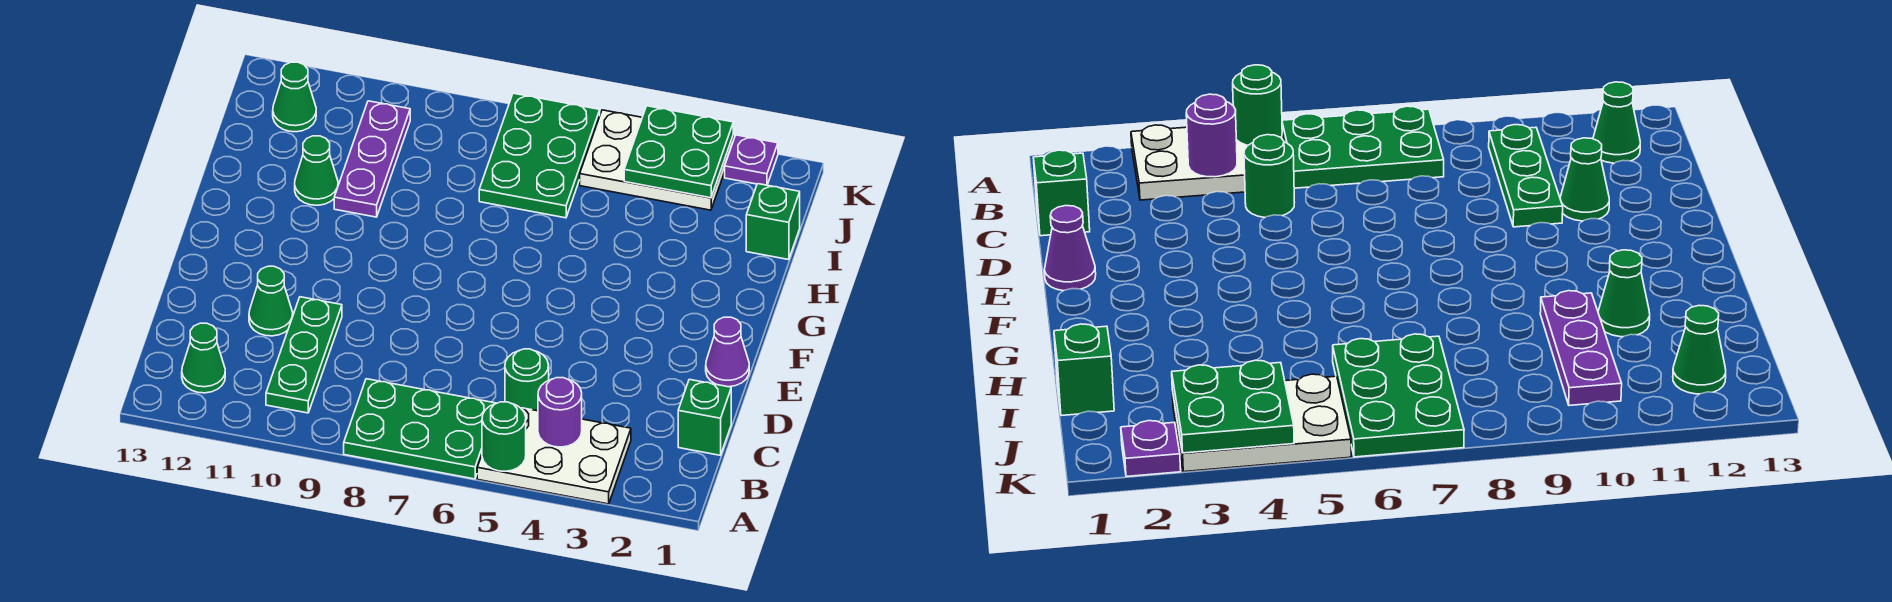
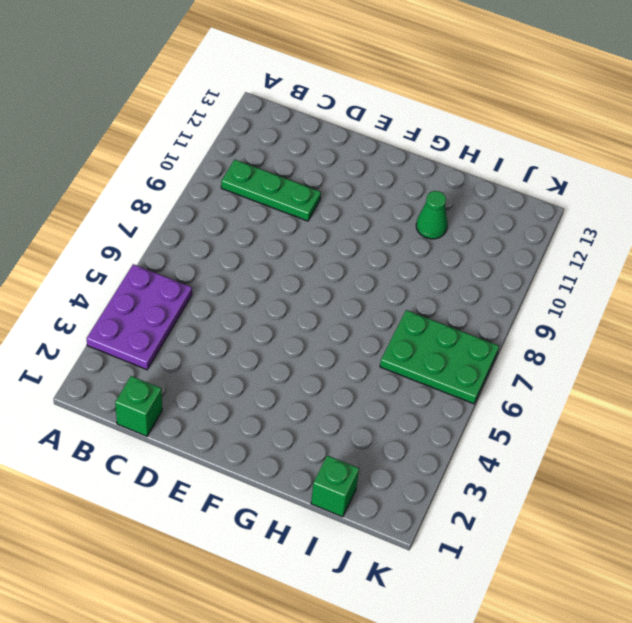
purple 2x3 plate [87,264,192,370] -> white 2x3 plate [477,407,631,504]
none -> green 2x3 plate [344,379,496,479]
none -> green 1x1 cone [182,323,225,393]
none -> green 1x1 round brick [505,349,549,411]

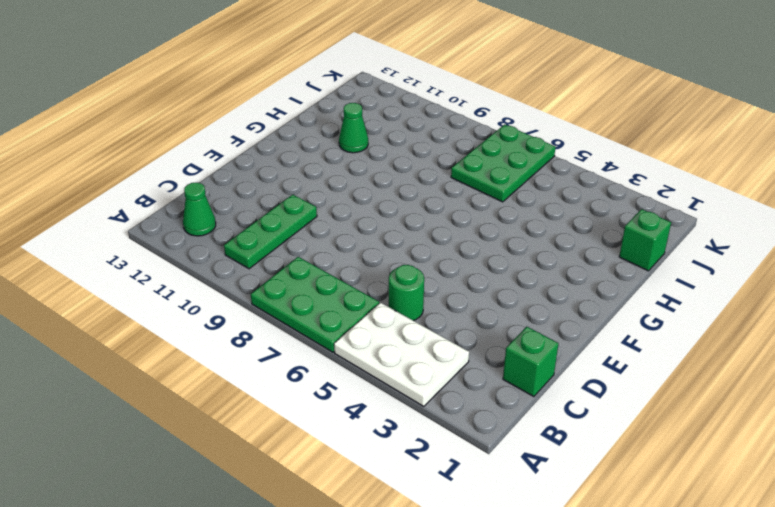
none -> green 1x1 cone [249,266,293,336]
none -> purple 1x1 cone [706,317,749,387]
none -> purple 1x3 plate [334,101,410,217]

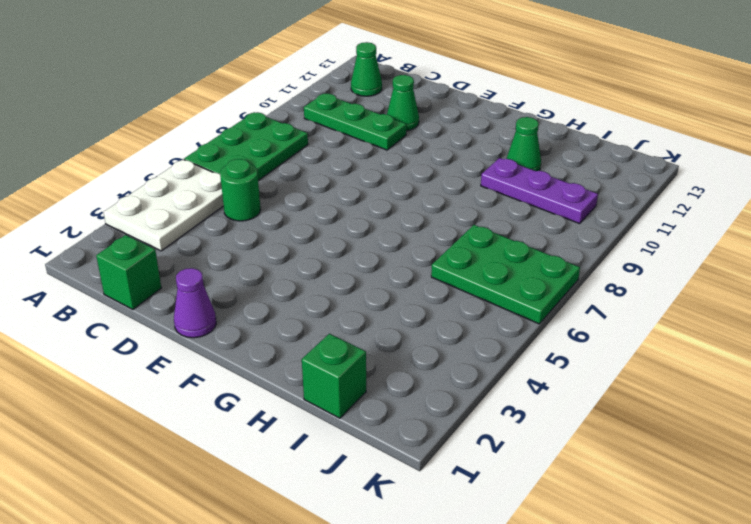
none -> white 2x3 plate [580,110,733,210]
none -> green 1x1 cone [273,62,316,132]
none -> purple 1x1 plate [725,135,778,185]

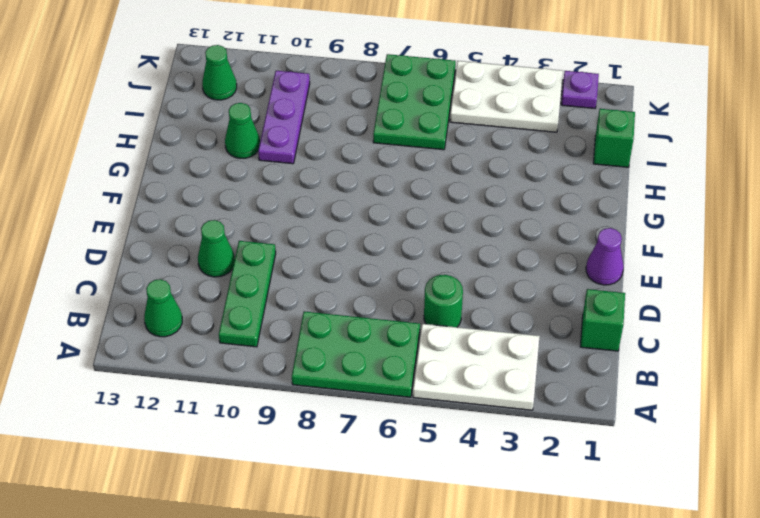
none -> green 1x1 round brick [482,402,526,471]
none -> purple 1x1 round brick [538,378,582,447]
none -> green 2x2 plate [624,106,733,198]

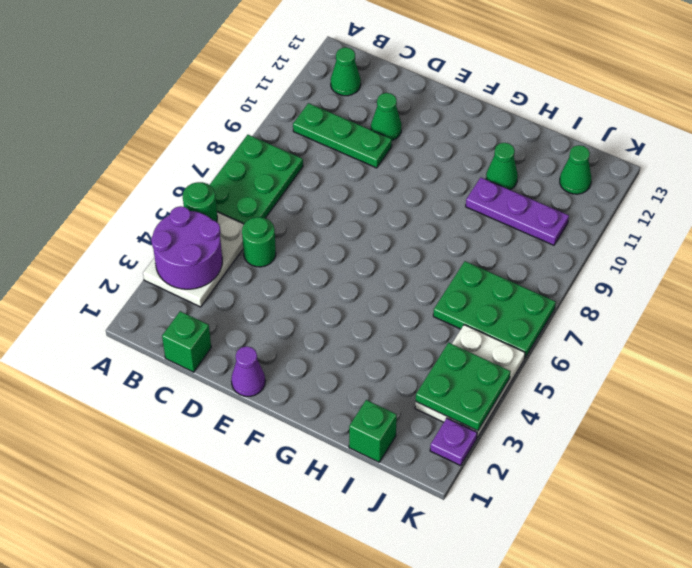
purple 2x2 round brick [151,206,222,289] -> purple 1x1 round brick [538,378,582,447]

